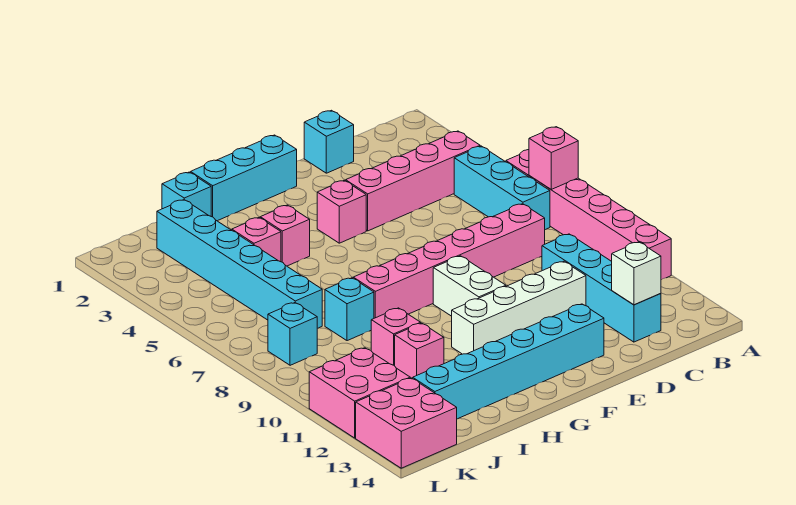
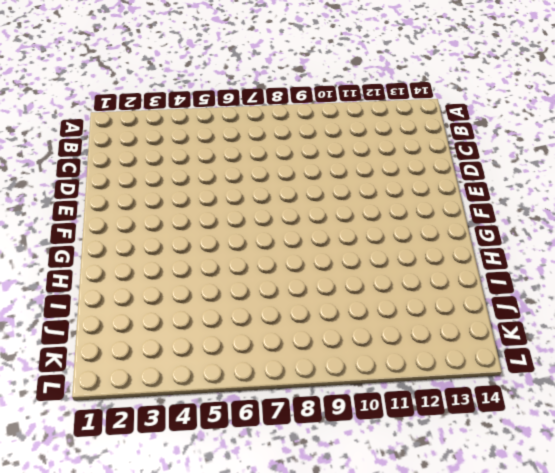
none -> pink 1x6 brick [506,150,671,280]
none -> pink 1x4 brick [346,131,480,231]
none -> cyan 1x3 brick [454,146,550,230]

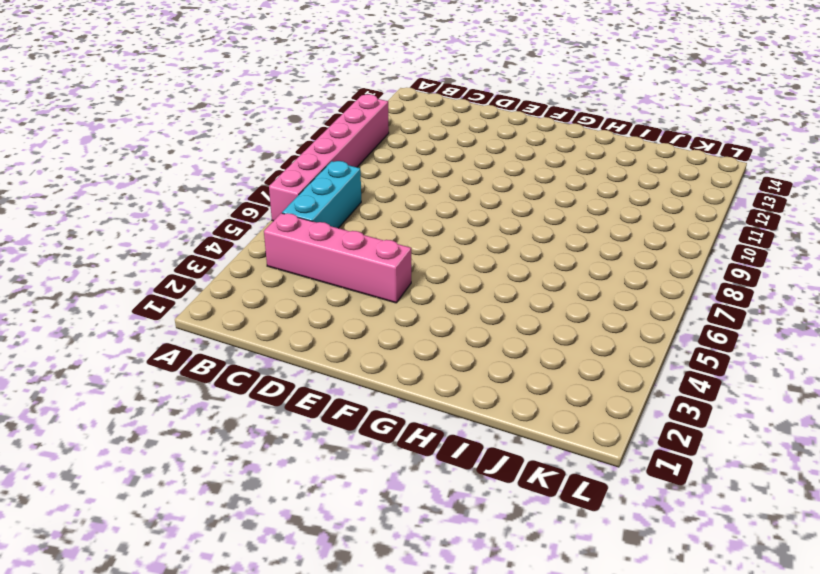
none -> pink 1x6 brick [353,204,545,318]
none -> cyan 1x4 brick [542,234,661,342]
none -> cyan 1x1 brick [304,110,354,173]

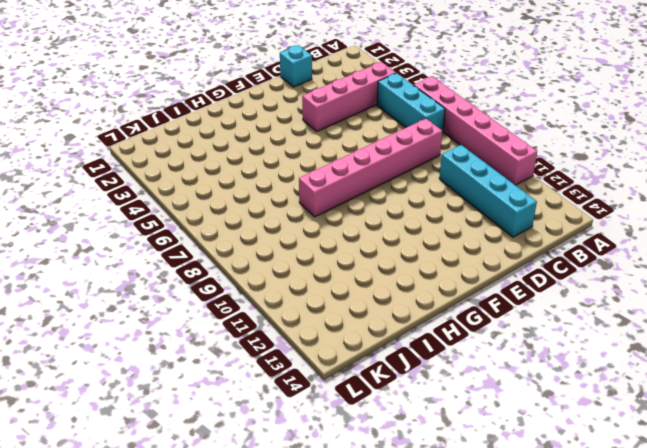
none -> white 1x4 brick [452,261,586,354]
none -> cyan 1x6 brick [413,304,604,419]
none -> cyan 1x3 brick [191,135,297,221]

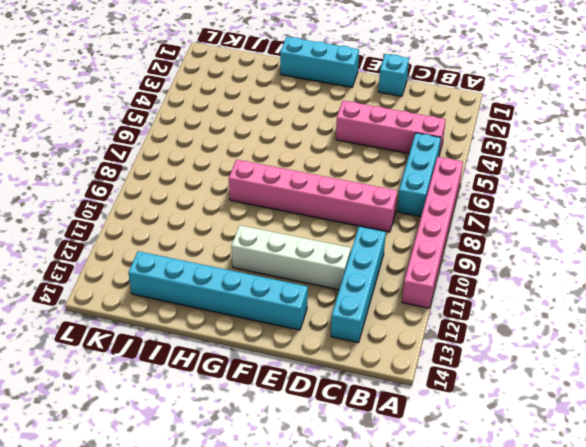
none -> pink 1x1 brick [317,180,366,243]
none -> white 1x2 brick [433,256,506,316]
none -> pink 1x1 brick [260,205,310,266]

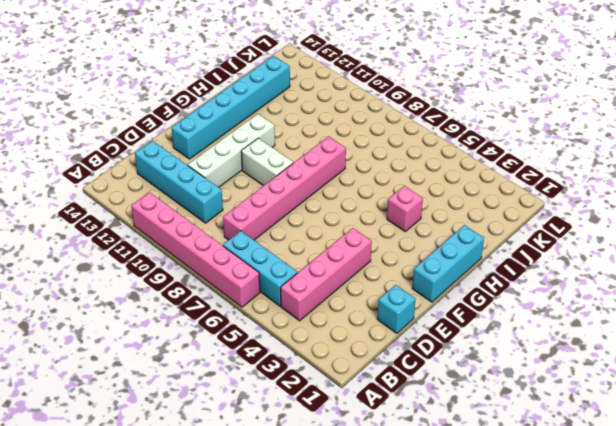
none -> pink 1x1 brick [317,180,366,243]
none -> cyan 1x1 brick [162,172,211,216]
none -> pink 1x1 brick [232,218,281,262]

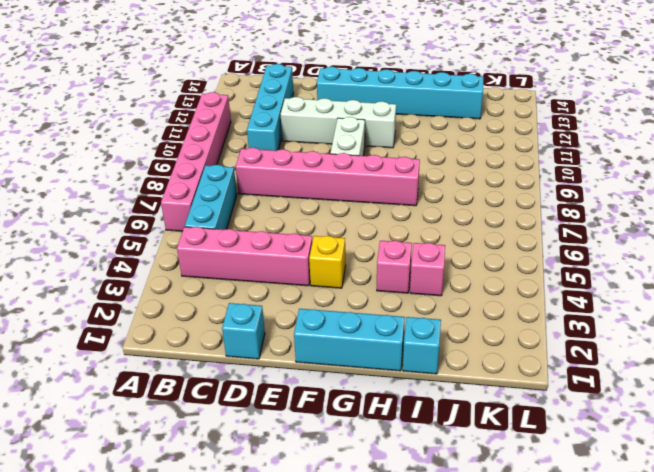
yellow 1x1 brick [309,236,346,288] -> pink 1x1 brick [317,180,366,243]
none -> cyan 1x1 brick [325,278,374,341]
none -> pink 1x1 brick [371,308,421,366]
none -> pink 1x1 brick [395,323,444,379]

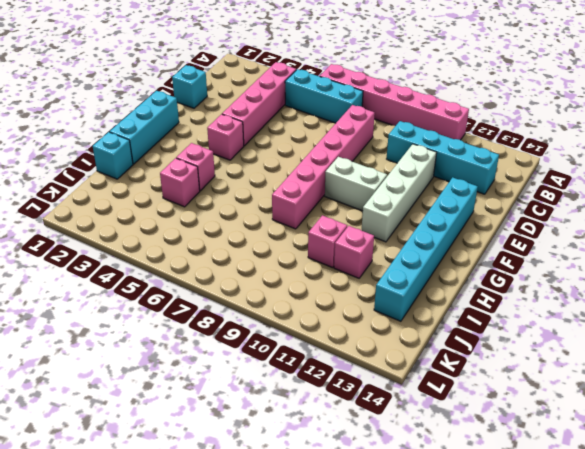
none -> cyan 1x1 brick [325,278,374,341]
none -> cyan 1x6 brick [157,200,322,328]
none -> cyan 1x1 brick [268,303,317,365]

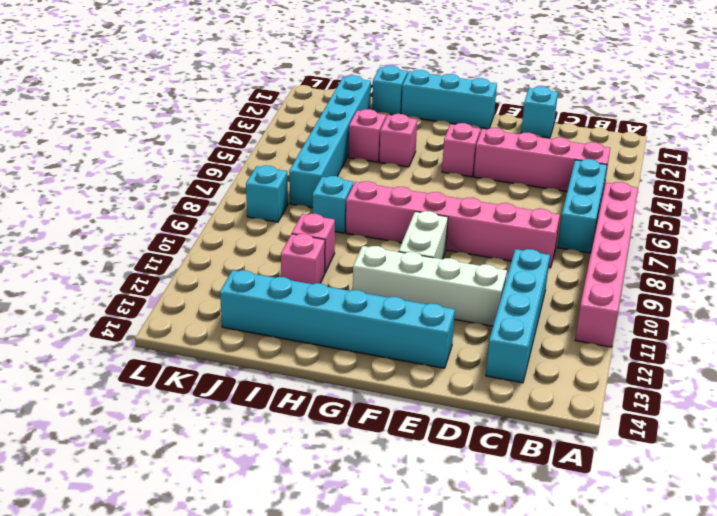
none -> pink 2x2 brick [309,348,410,438]
none -> pink 2x2 brick [356,378,457,468]
none -> pink 1x1 brick [529,127,578,189]

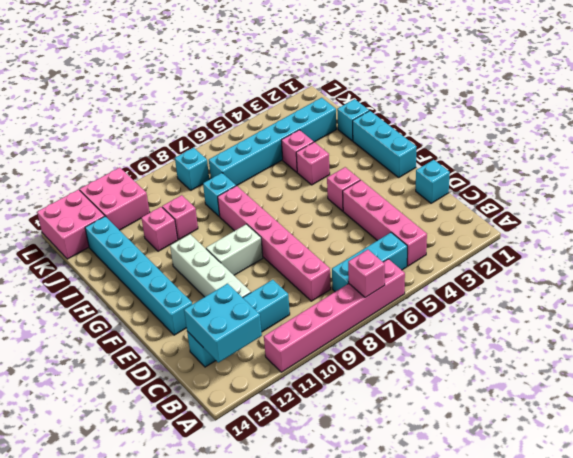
cyan 2x2 brick [184,284,262,363] -> white 1x1 brick [612,242,661,305]

